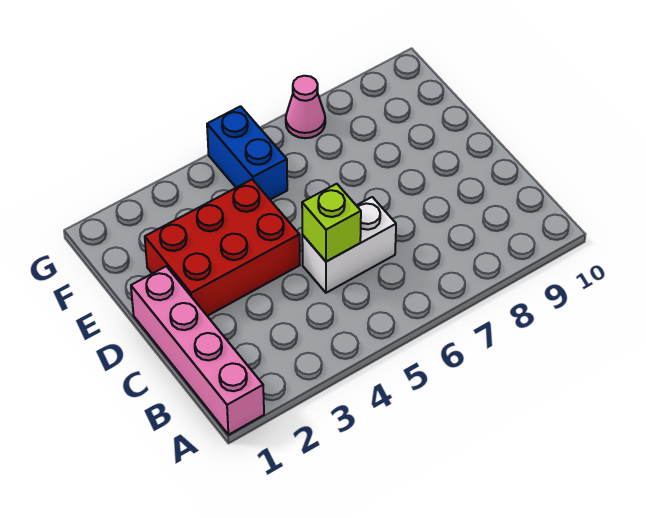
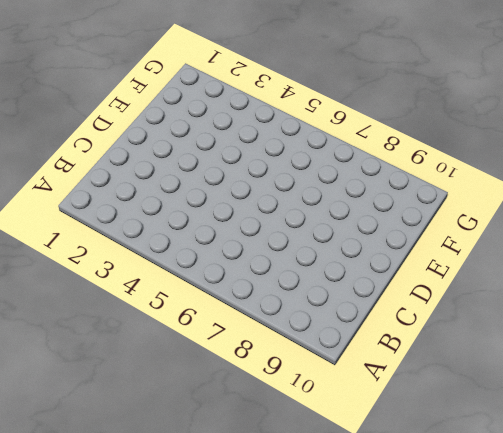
none -> pink 1x4 brick [131,266,264,435]
none -> white 1x2 brick [302,197,396,293]

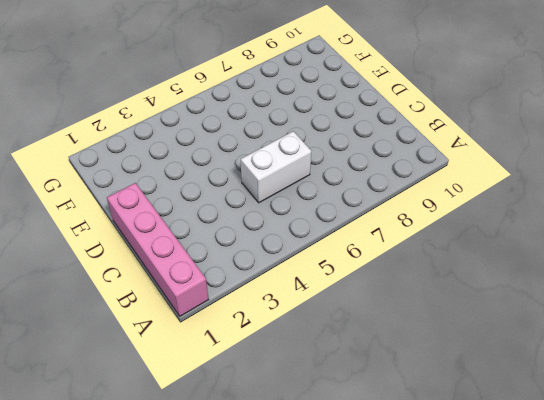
none -> red 2x3 brick [145,180,300,316]
none -> blue 1x2 brick [207,106,287,200]

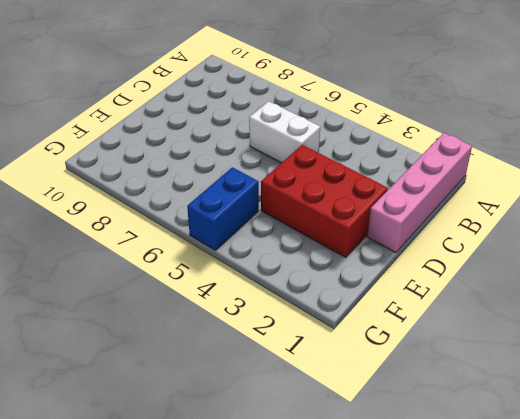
none -> pink 1x1 cone [286,76,325,138]
none -> lime 1x1 brick [302,184,361,262]

